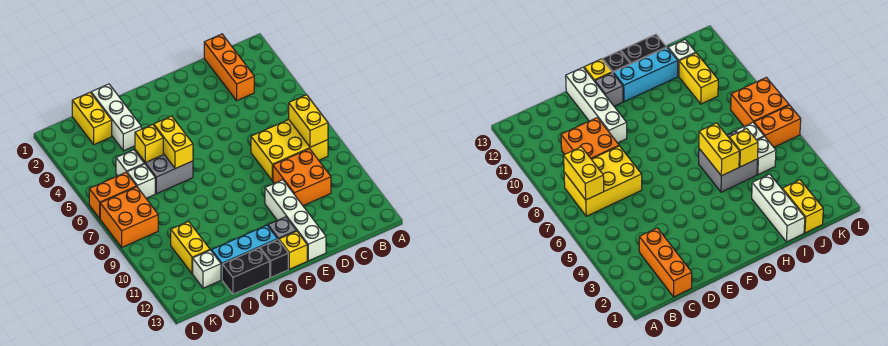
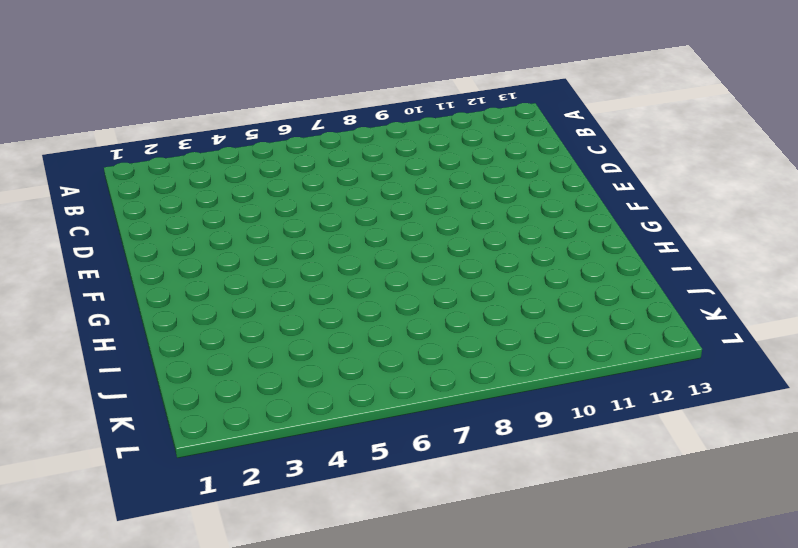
none -> yellow 2x3 brick [251,120,328,181]
none -> orange 1x3 brick [204,34,254,101]
none -> orange 2x2 brick [273,149,331,206]

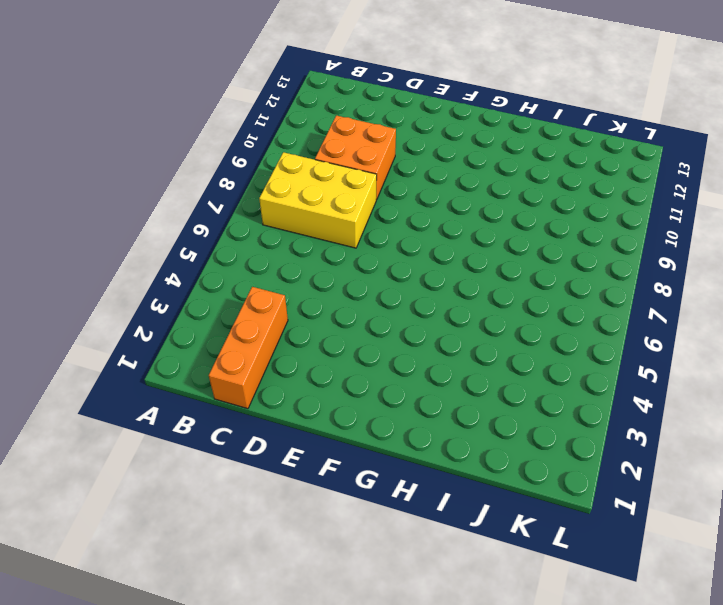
none -> white 1x4 brick [265,180,326,261]
none -> grey 1x1 brick [268,217,296,240]
none -> yellow 1x1 brick [279,231,307,269]

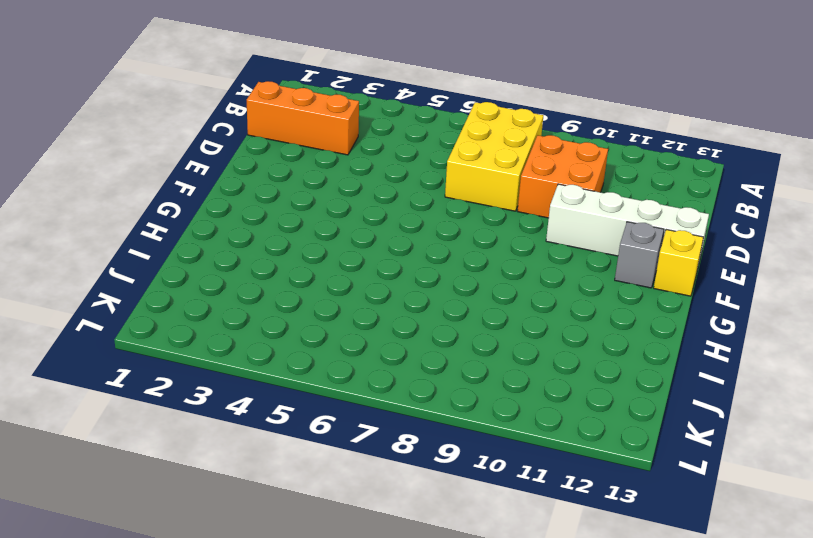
none -> cyan 1x3 brick [212,225,278,279]
none -> black 1x1 brick [260,240,288,277]
none -> grey 2x2 brick [135,150,193,194]

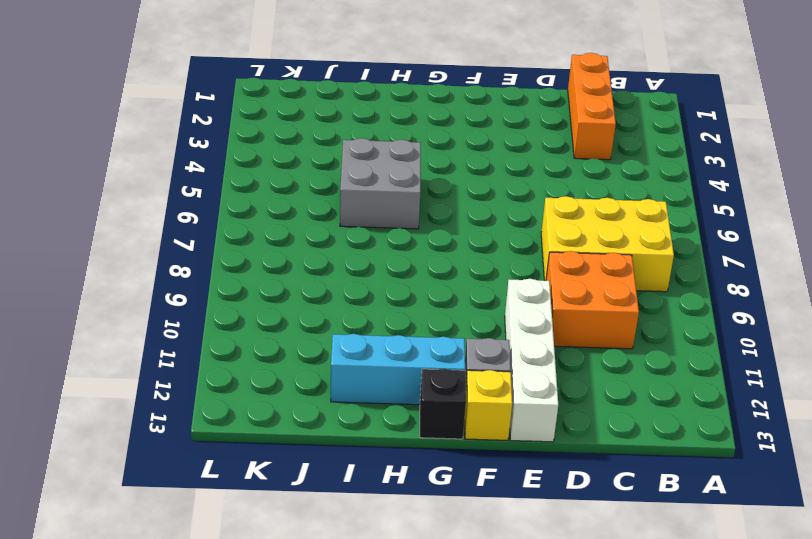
none -> black 1x2 brick [222,248,270,294]
none -> white 1x3 brick [91,84,141,151]
none -> yellow 1x2 brick [72,93,112,145]

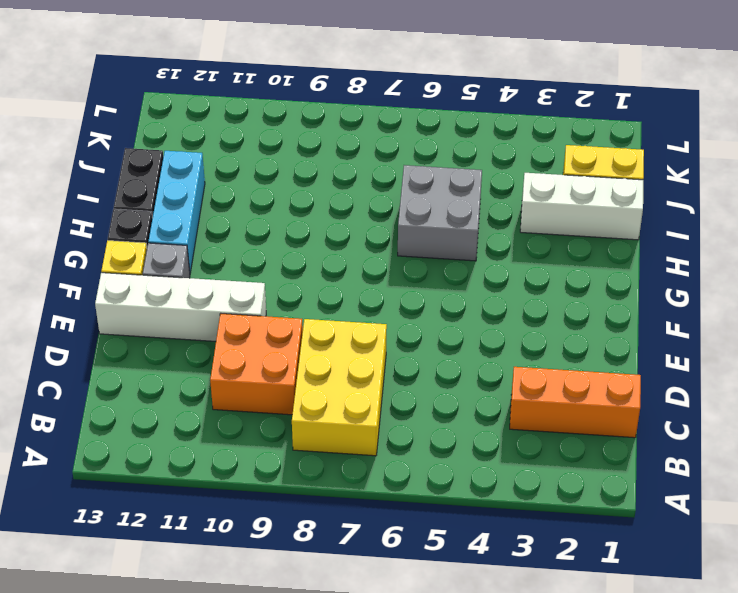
none -> white 1x1 brick [116,150,144,176]
none -> white 1x1 brick [127,164,155,198]
none -> yellow 1x2 brick [171,221,210,274]

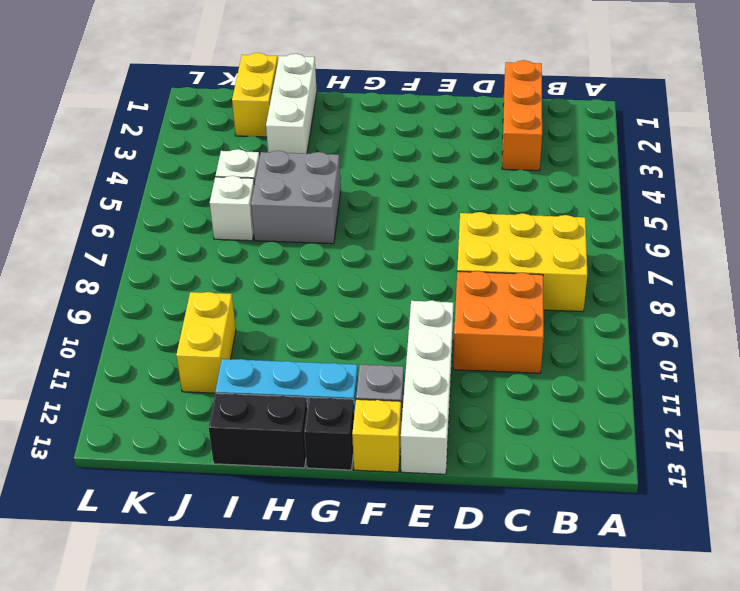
none -> white 1x1 brick [193,250,221,288]
none -> orange 1x2 brick [89,173,137,218]
none -> orange 2x2 brick [100,187,158,247]

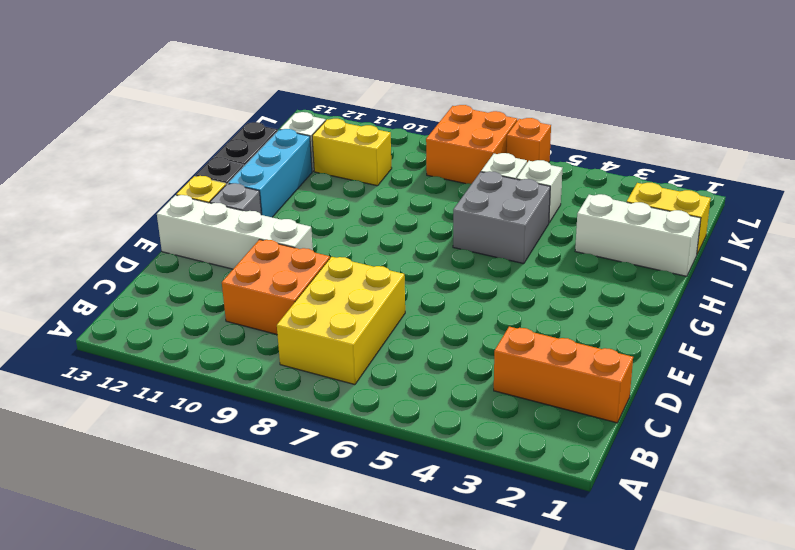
orange 1x1 brick [507,118,551,162] -> orange 1x2 brick [89,173,137,218]
none -> yellow 1x2 brick [289,95,328,147]
none -> yellow 1x2 brick [154,116,193,169]
none -> yellow 1x1 brick [135,124,163,162]

